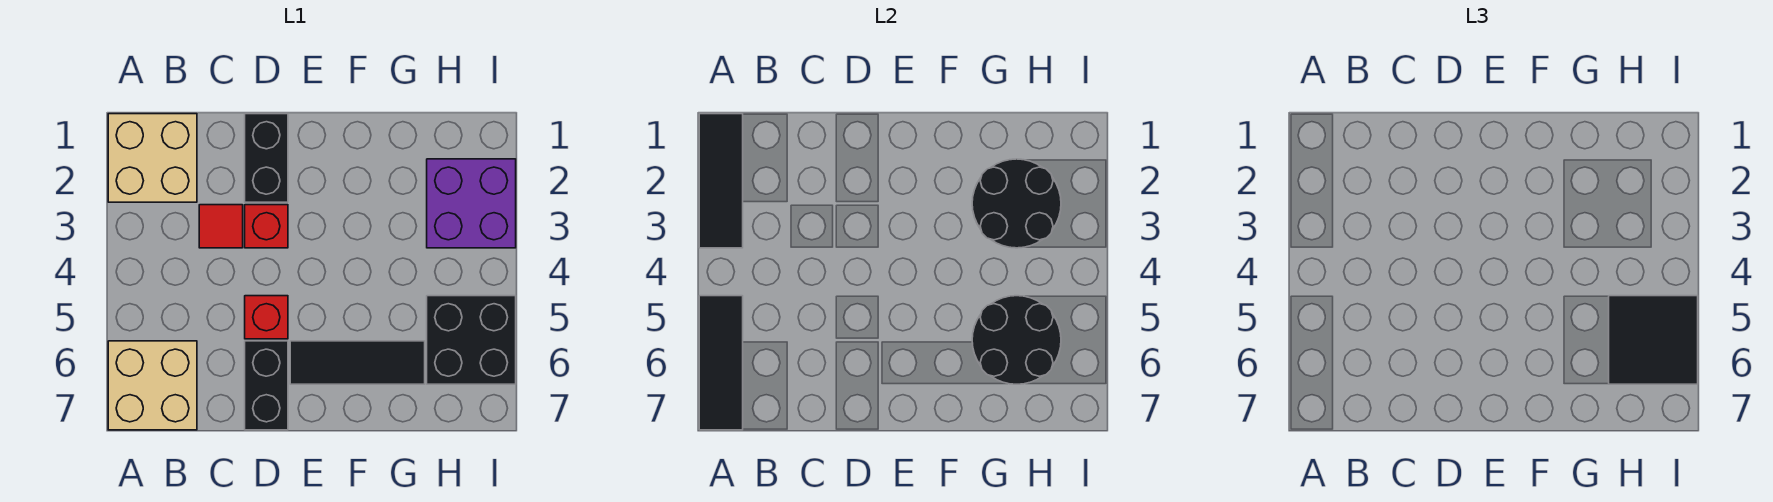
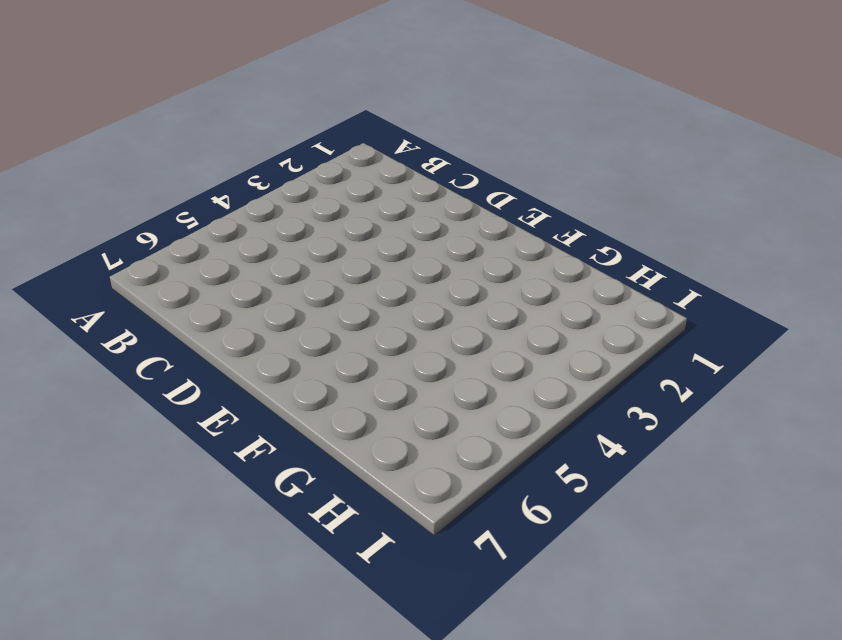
none -> tan 2x2 brick [108,114,197,202]
none -> tan 2x2 brick [108,341,197,430]
none -> red 1x1 tile [199,205,243,248]

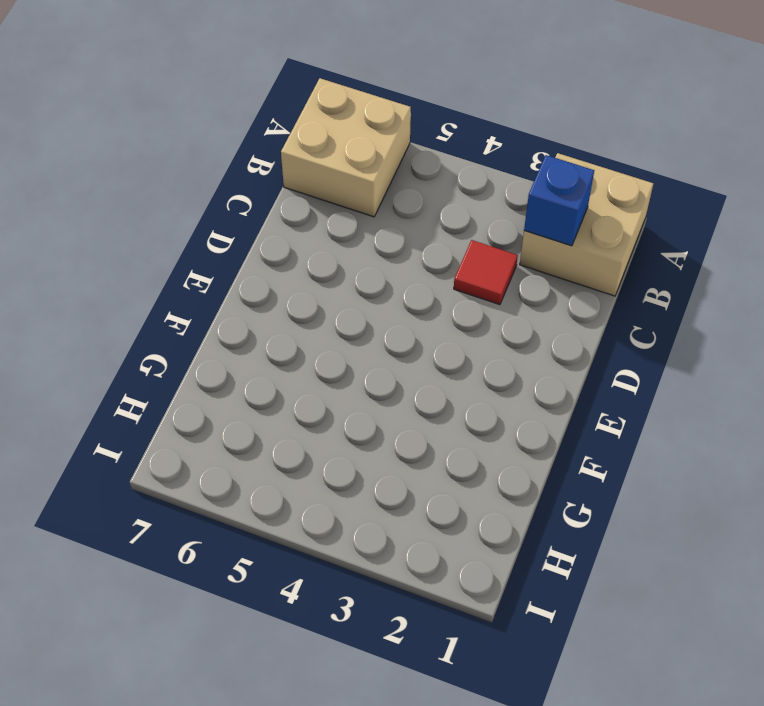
blue 1x1 brick [524,155,594,246] -> none
none -> black 1x2 brick [245,114,288,202]
none -> red 1x1 brick [245,205,288,248]
none -> red 1x1 brick [245,296,288,339]

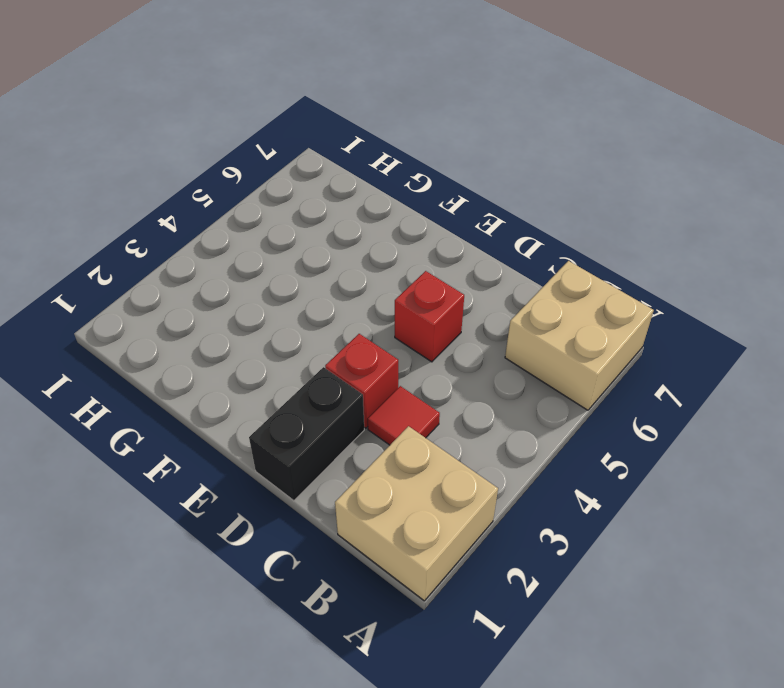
none -> black 1x2 brick [245,341,288,430]
none -> black 1x3 tile [290,341,425,384]
none -> purple 2x2 brick [427,159,516,248]

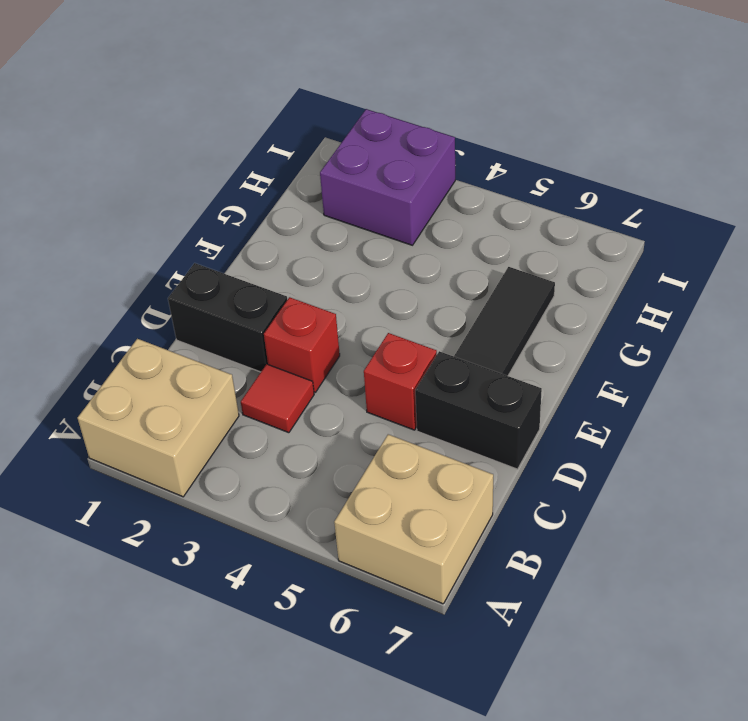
none -> black 2x2 brick [427,296,516,384]
none -> black 1x3 tile [699,114,743,248]
none -> black 1x3 tile [699,296,743,430]

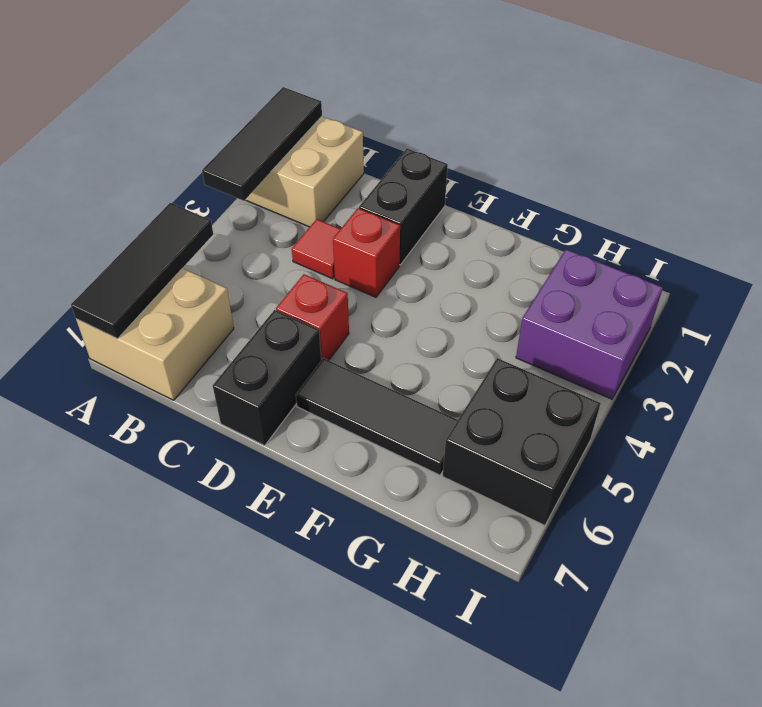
none -> black 2x2 round brick [972,159,1061,248]
none -> black 2x2 round brick [972,296,1061,384]
none -> black 2x2 tile [1609,296,1698,384]

